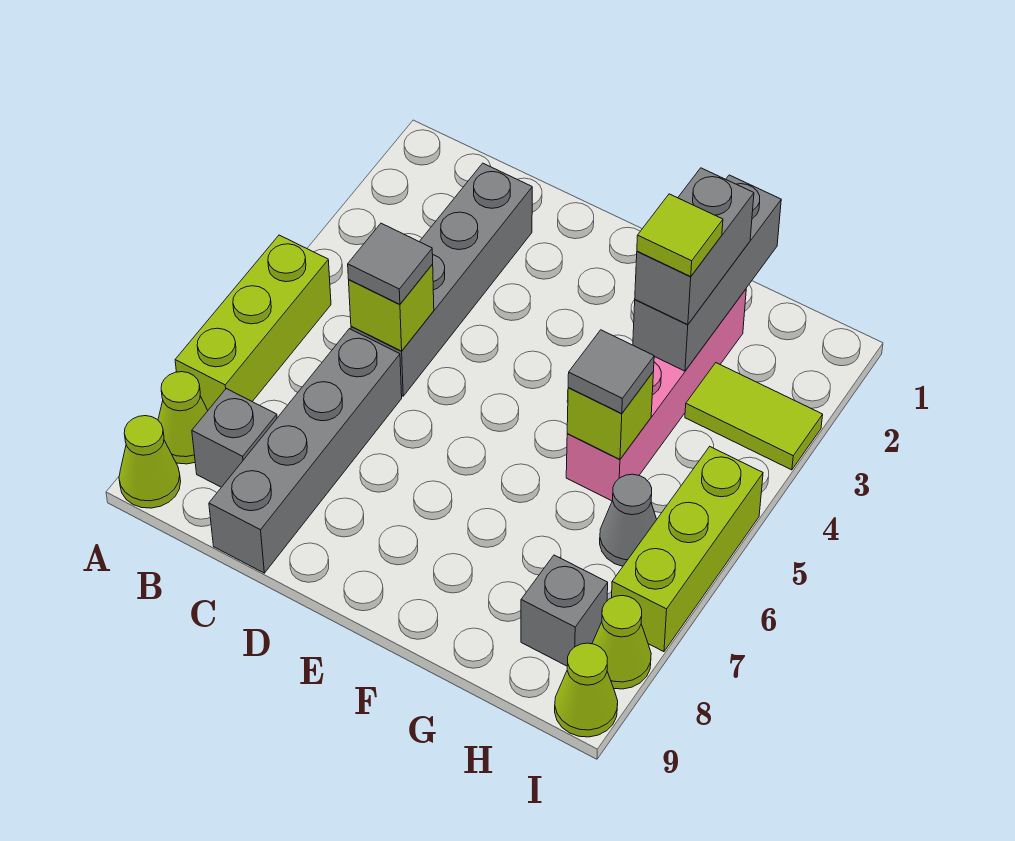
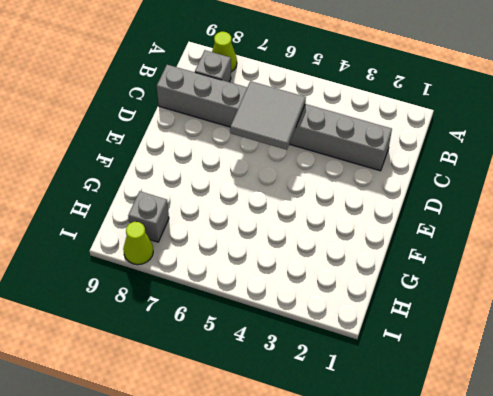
grey 2x2 tile [230,81,306,150] -> lime 1x1 brick [349,264,434,351]
none -> lime 1x3 brick [175,235,331,410]
none -> lime 1x1 cone [119,416,181,508]
none -> pink 1x4 brick [566,289,746,501]

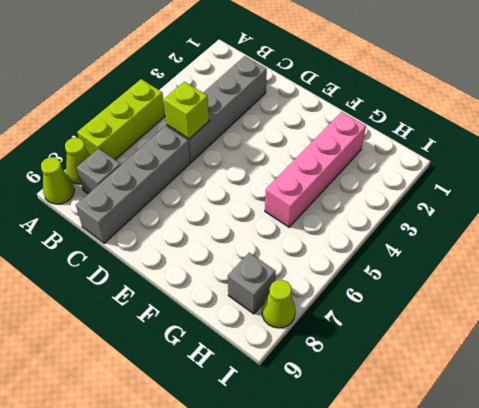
none -> lime 1x2 tile [685,363,823,470]
none -> grey 1x1 cone [600,474,657,566]
none -> lime 1x3 brick [612,447,763,652]

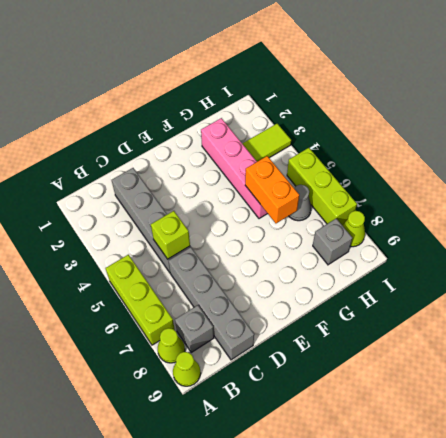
orange 1x2 brick [245,156,299,223] -> lime 1x1 brick [567,373,653,460]
none -> lime 1x1 cone [555,643,618,737]
none -> grey 1x3 brick [633,175,781,371]
none -> grey 1x1 tile [348,223,433,305]

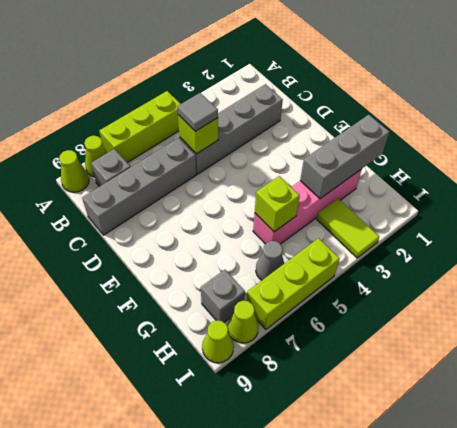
none -> grey 1x2 brick [635,168,754,325]
none -> grey 1x1 tile [568,330,654,414]
none -> lime 1x1 tile [637,194,723,276]

